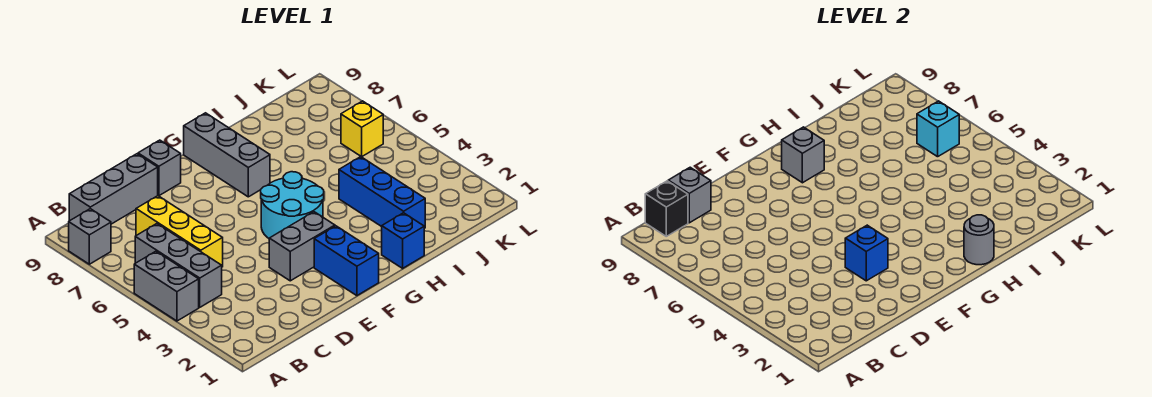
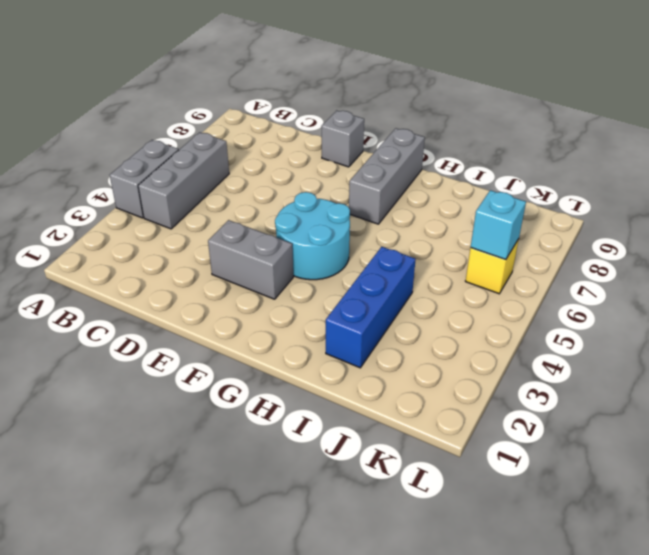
none -> grey 1x1 brick [69,209,111,264]
none -> grey 1x3 brick [69,154,158,224]
none -> yellow 1x3 brick [136,196,223,267]

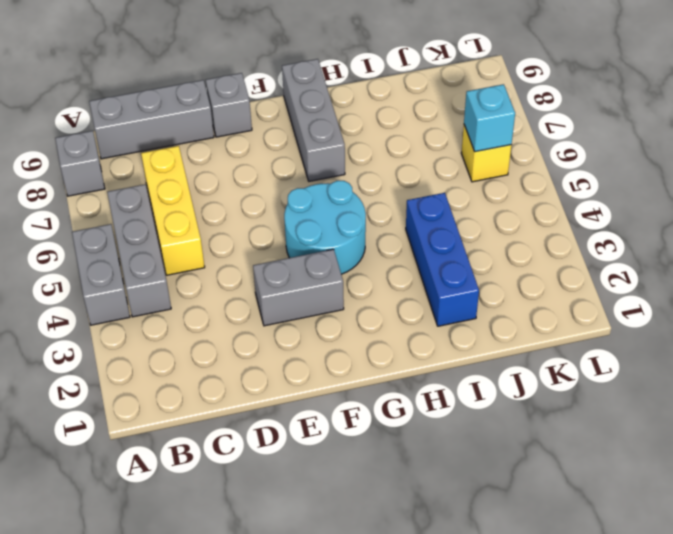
none -> blue 1x2 brick [314,226,379,296]
none -> blue 1x1 brick [382,213,424,268]
none -> black 1x1 brick [645,181,688,236]

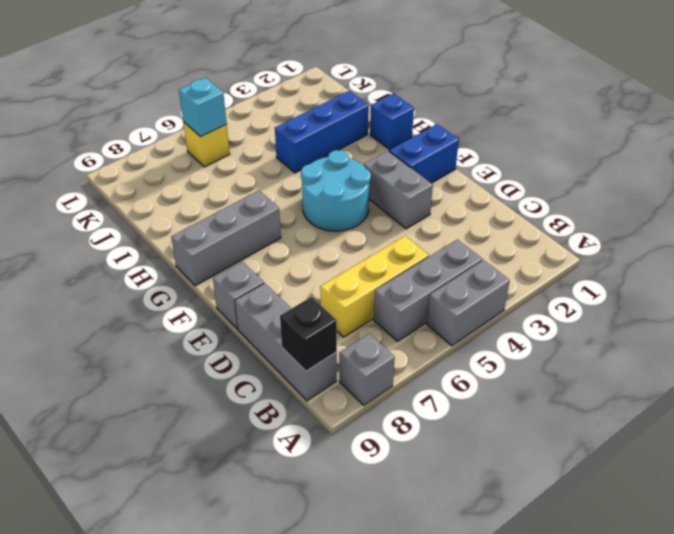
none -> grey 1x1 brick [668,167,711,223]
none -> blue 1x1 brick [845,225,888,281]
none -> grey 1x1 brick [782,127,824,183]

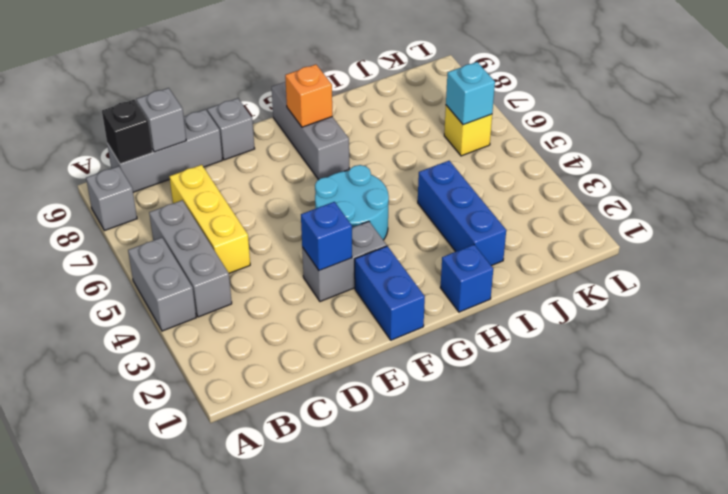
orange 1x1 brick [285,64,332,127] -> grey 1x1 brick [782,127,824,183]
none -> grey 1x1 round brick [964,215,994,265]

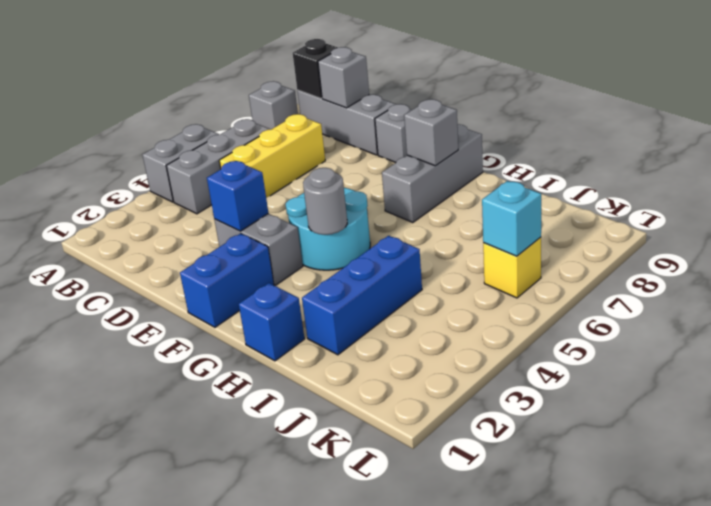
grey 1x1 round brick [303,168,347,235] -> grey 1x1 round brick moved to [964,215,994,265]

